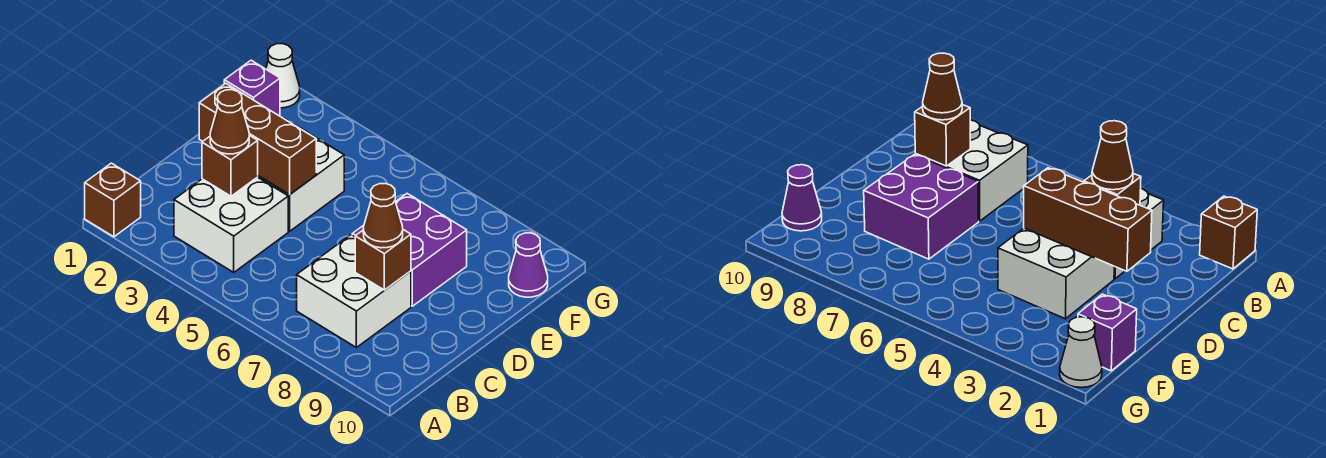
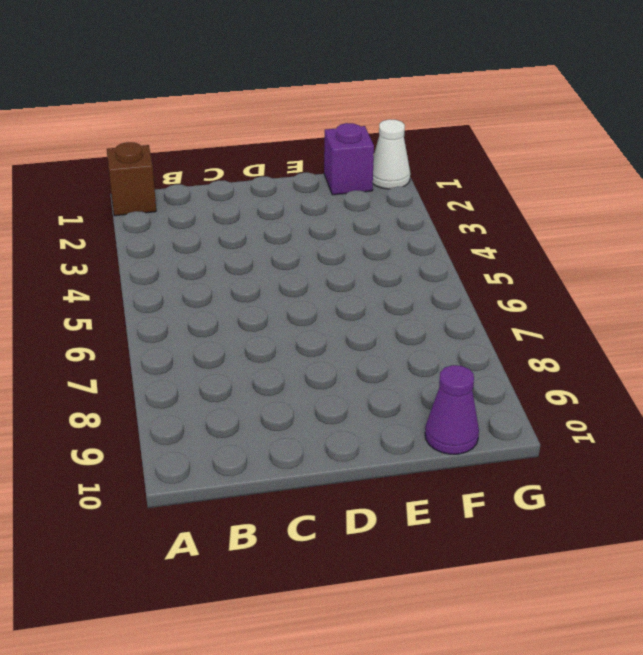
none -> white 2x2 brick [174,177,288,272]
none -> white 2x2 brick [297,235,411,347]
none -> white 2x2 brick [258,118,344,231]

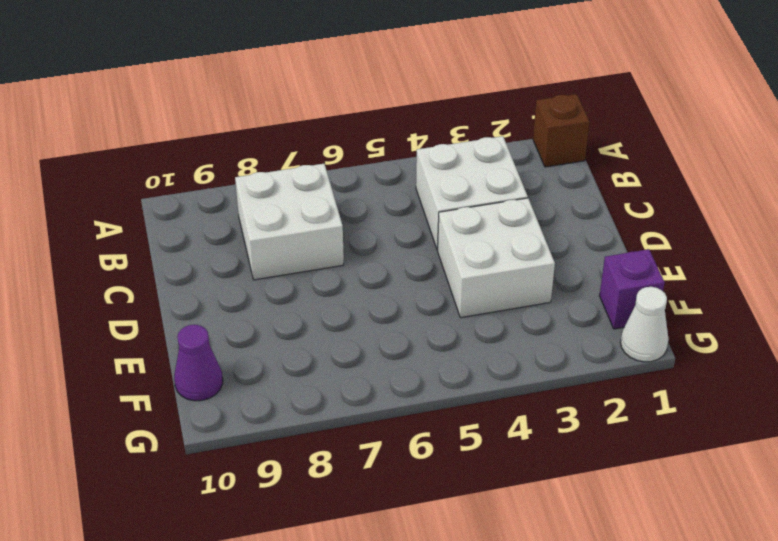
none -> purple 2x2 brick [352,194,467,306]
none -> brown 1x1 brick [202,135,258,196]
none -> brown 1x1 brick [355,230,411,290]

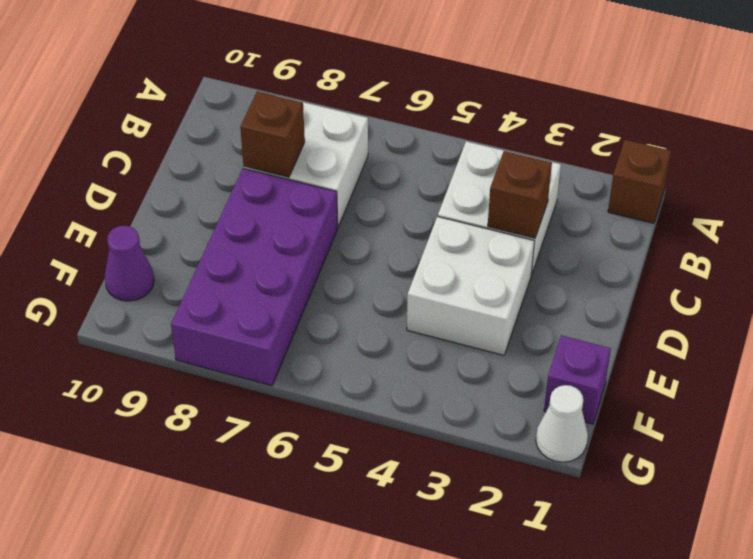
purple 2x4 brick [171,168,338,386] -> purple 2x2 brick [352,194,467,306]
none -> brown 1x3 brick [199,83,316,195]
none -> brown 1x1 cone [210,90,249,154]
none -> brown 1x1 cone [363,184,403,248]

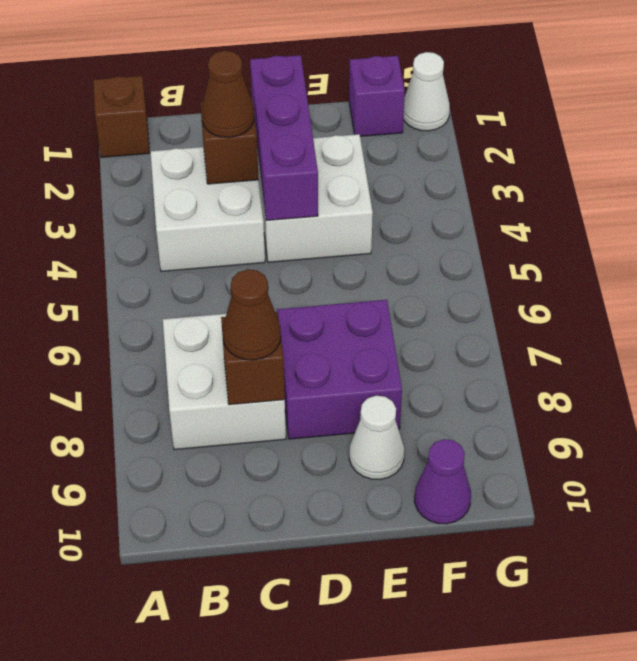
purple 1x3 brick [250,55,318,221] -> brown 1x3 brick [199,83,316,195]
white 1x1 cone [349,396,404,479] -> none

